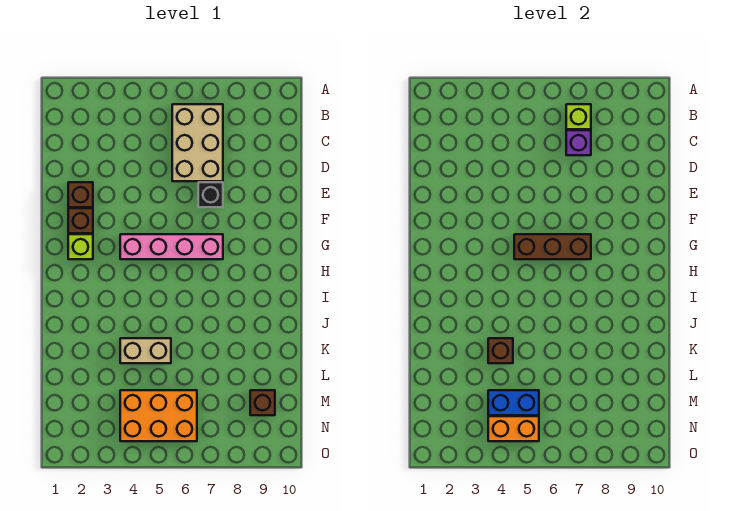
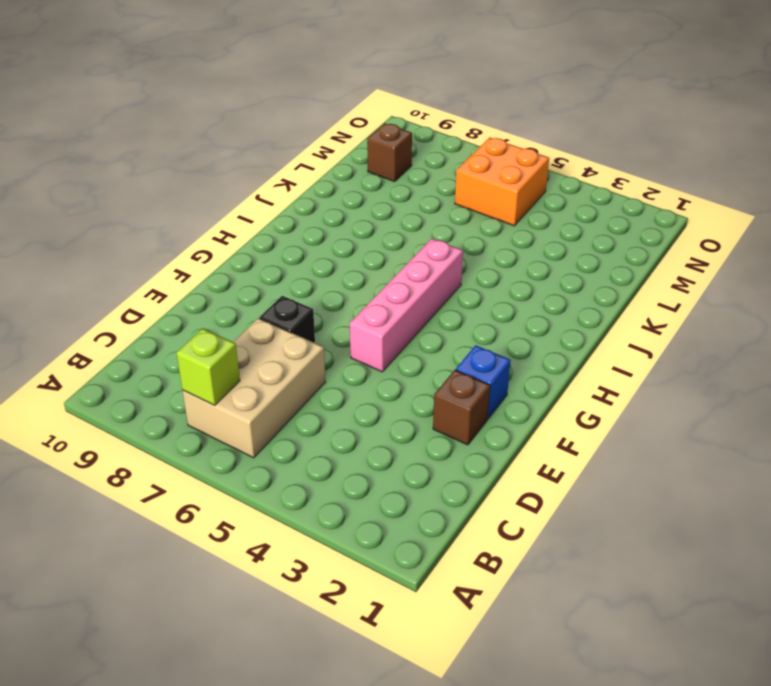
blue 1x1 brick [456,345,511,419] -> brown 1x1 brick [68,208,93,233]
pink 1x4 brick [350,239,463,372] -> pink 1x4 brick turned to [120,234,223,259]
orange 2x2 brick [455,137,549,226] -> orange 2x3 brick [120,390,197,441]
none -> lime 1x1 brick [68,234,93,259]
none -> tan 1x2 brick [120,338,171,363]
none -> purple 1x1 brick [566,130,591,155]

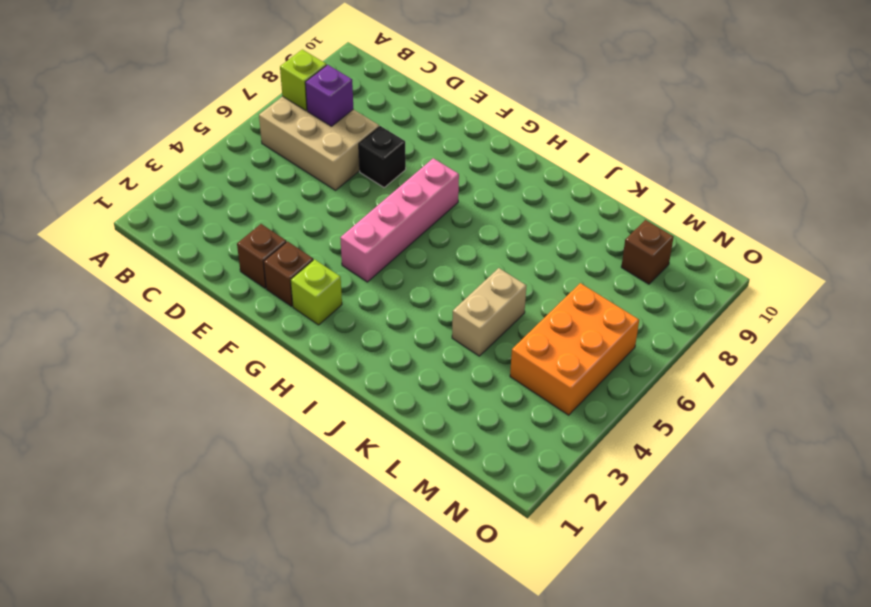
none -> brown 1x3 brick [514,234,591,259]
none -> brown 1x1 brick [488,338,513,363]
none -> blue 1x2 brick [488,390,539,415]

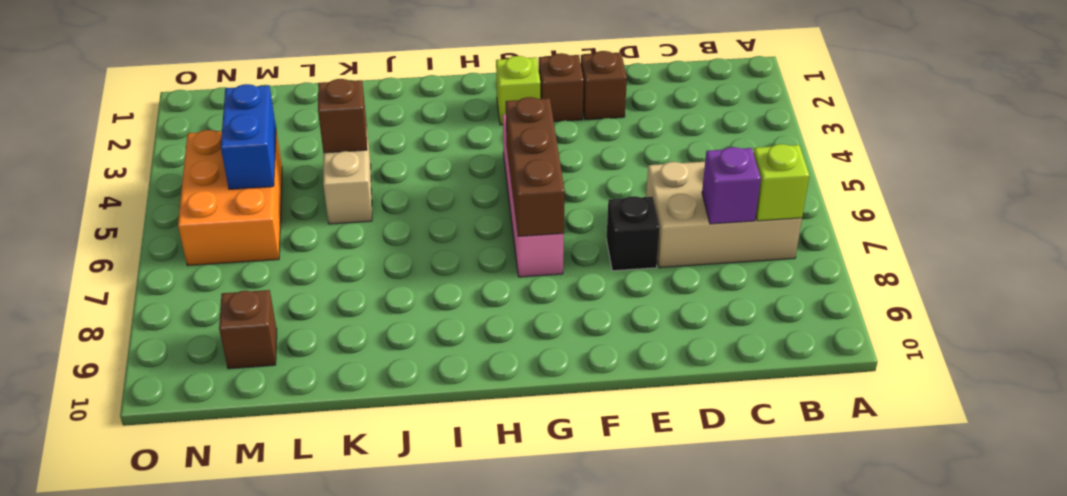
none -> orange 1x2 brick [488,416,539,441]

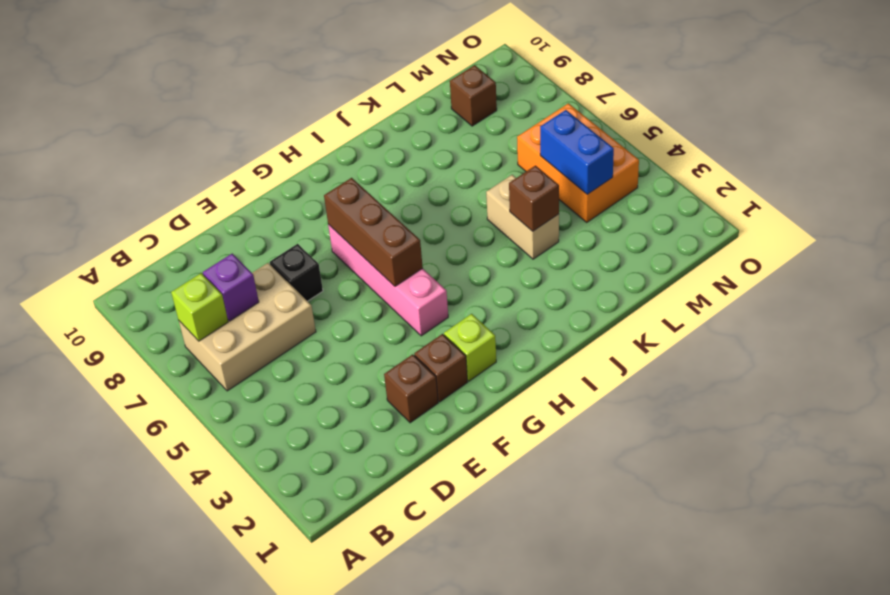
none -> orange 1x2 brick [488,416,539,441]

